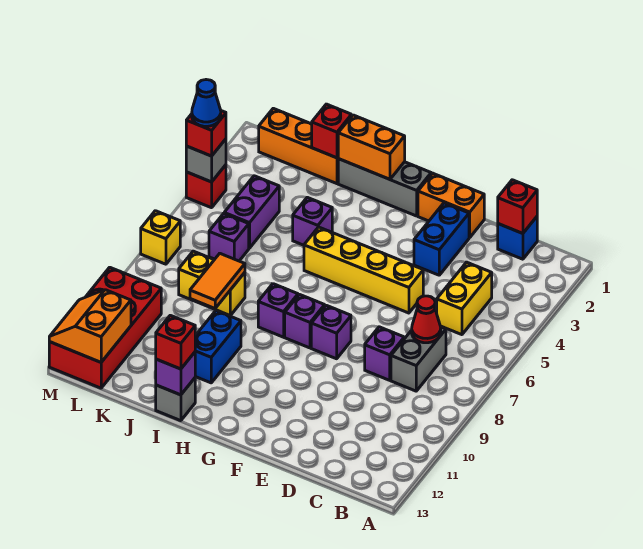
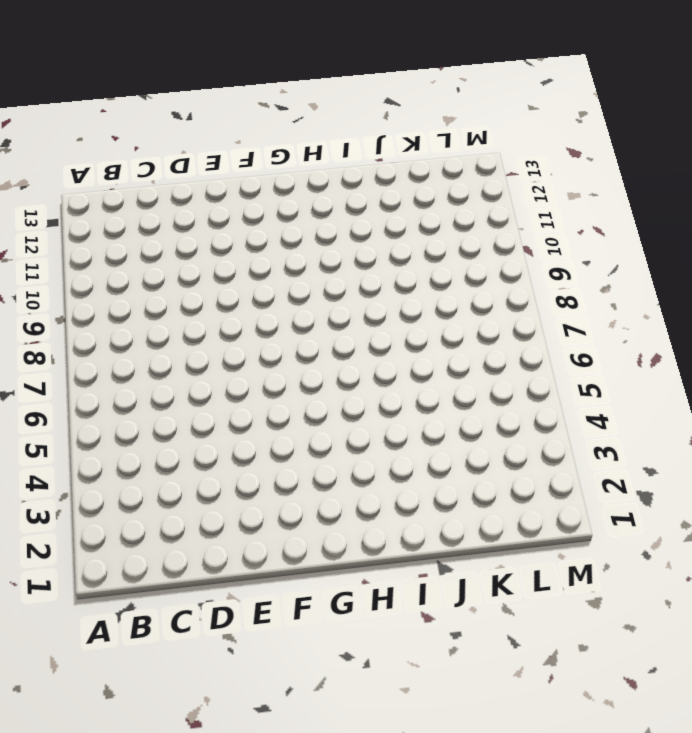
none -> blue 1x1 brick [498,217,537,259]
none -> yellow 1x2 brick [437,262,492,335]
none -> grey 1x2 brick [391,327,446,391]
none -> purple 1x1 brick [365,327,404,380]

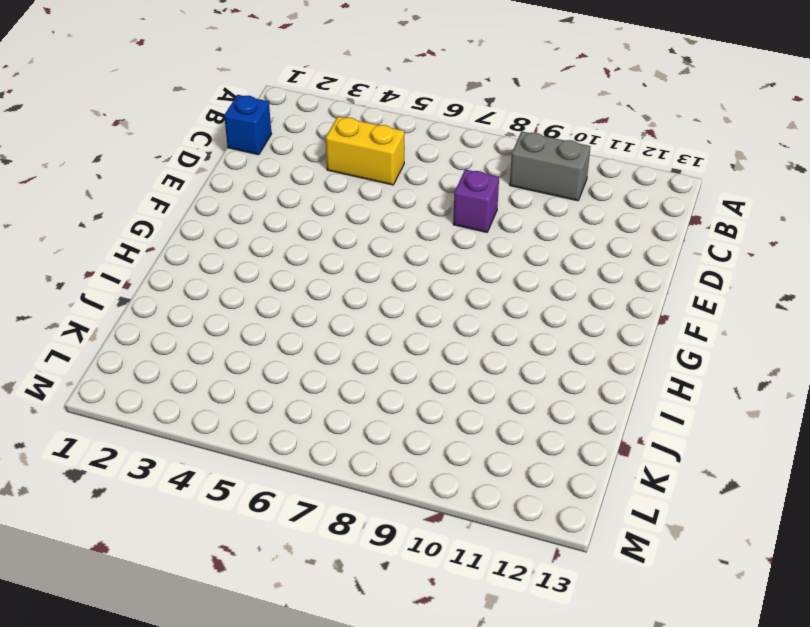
grey 1x2 brick [510,131,590,201] -> grey 1x2 brick moved to [391,327,446,391]
none -> orange 1x2 brick [418,173,484,238]
none -> blue 1x2 brick [414,203,469,275]
none -> yellow 1x4 brick [304,227,423,313]
none -> purple 1x1 brick [311,305,351,359]

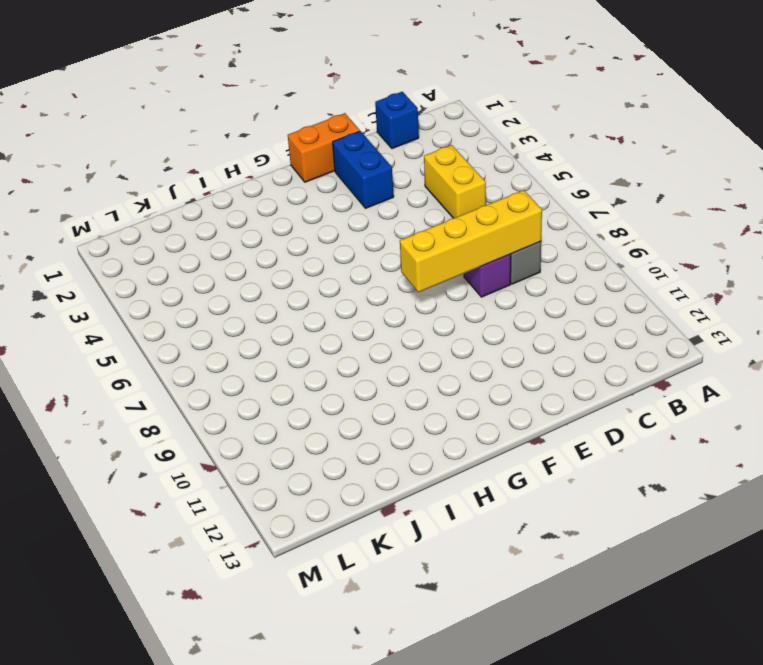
yellow 1x4 brick [400,190,542,292] -> yellow 1x4 brick moved to [304,227,423,313]
none -> purple 1x1 brick [311,305,351,359]
none -> grey 1x3 brick [338,159,431,216]
none -> purple 1x1 brick [285,295,325,348]
none -> purple 1x1 brick [258,284,298,337]

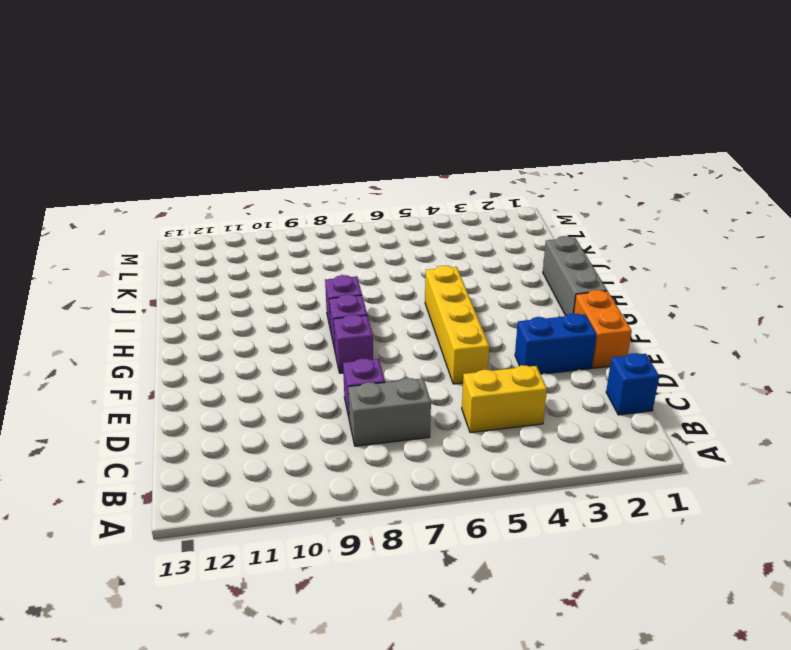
none -> purple 1x1 brick [293,197,332,245]
none -> blue 1x2 brick [195,311,241,383]
none -> grey 1x1 brick [156,378,195,421]
none -> orange 1x3 brick [259,108,338,184]

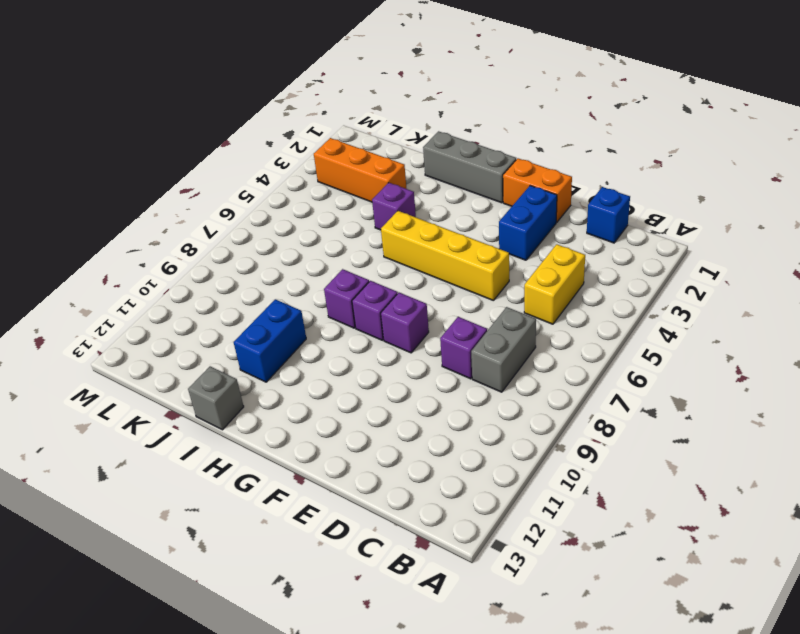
orange 1x3 brick [314,138,407,202] -> orange 1x3 brick moved to [259,108,338,184]
none -> yellow 1x2 brick [179,251,245,315]
none -> purple 1x2 brick [224,176,279,248]
none -> purple 1x1 brick [209,213,249,261]
none -> red 2x4 brick [49,267,161,388]

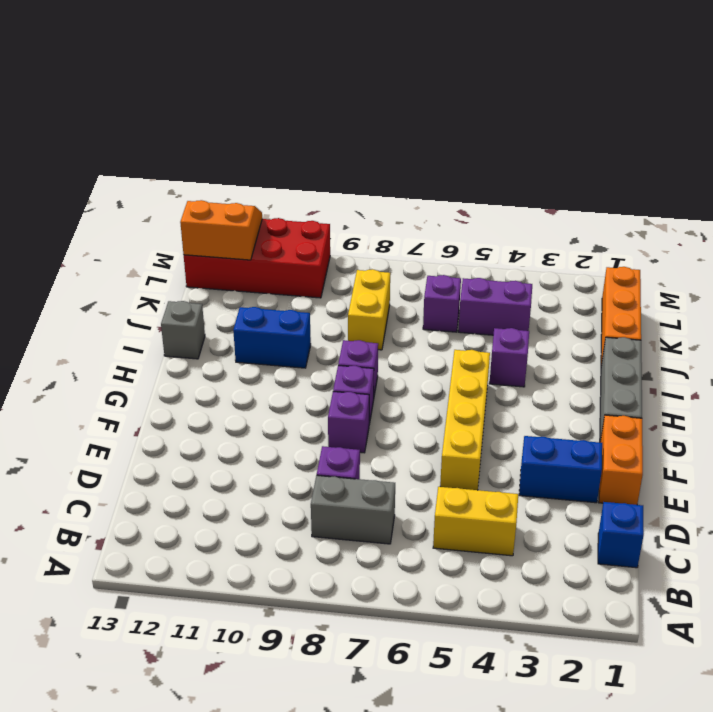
none -> red 1x1 brick [186,165,226,208]
none -> yellow 1x1 brick [141,211,180,264]
none -> red 1x1 brick [498,180,537,234]
none -> red 1x1 cone [412,296,441,343]

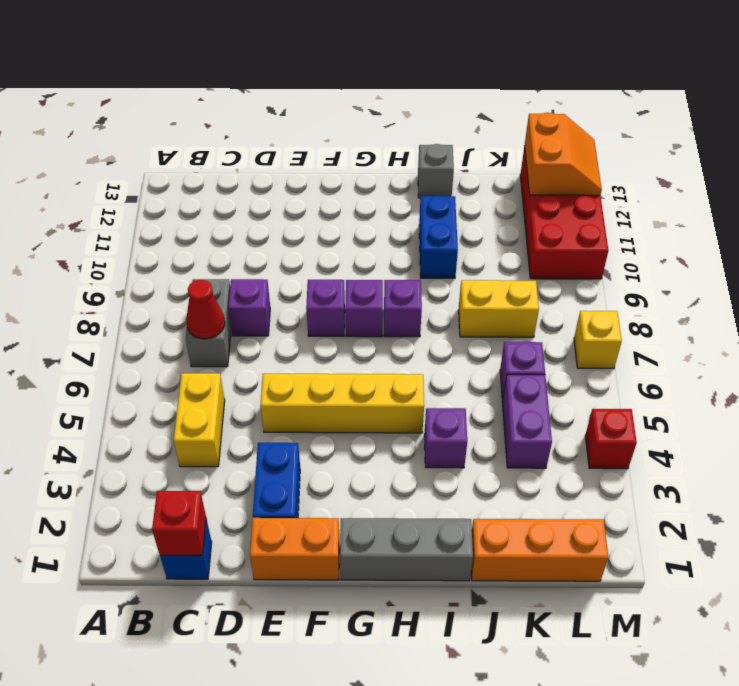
none -> orange 1x2 brick [338,115,405,179]
none -> purple 1x1 brick [156,352,195,395]
none -> red 1x1 brick [312,104,351,158]
none -> orange 1x2 tile [190,254,245,308]

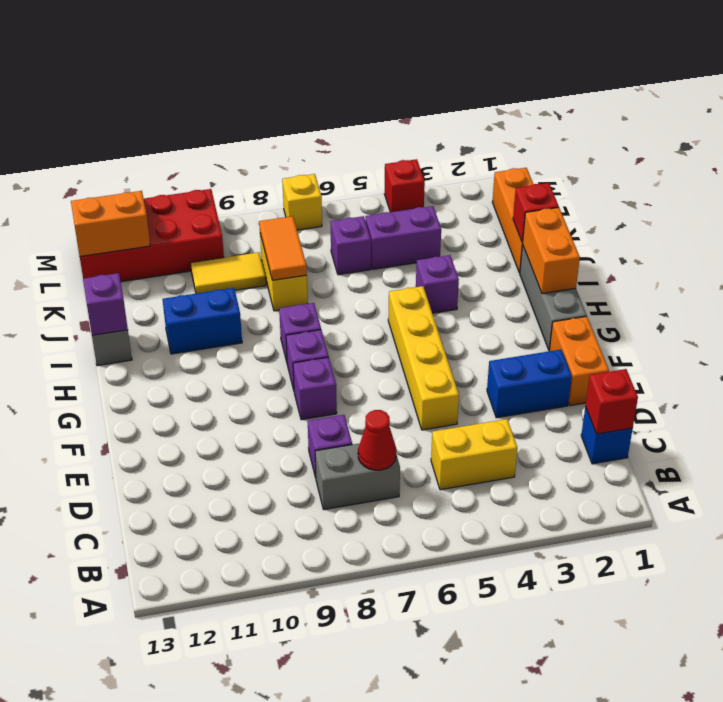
orange 1x2 tile [259,216,307,280] -> orange 1x2 tile turned to [190,254,245,308]
yellow 1x2 tile [191,252,266,293] -> none
none -> grey 1x1 brick [186,139,226,182]
none -> red 1x1 brick [156,315,195,369]
none -> red 1x1 brick [186,111,226,156]
none -> blue 1x1 cone [192,80,221,126]

